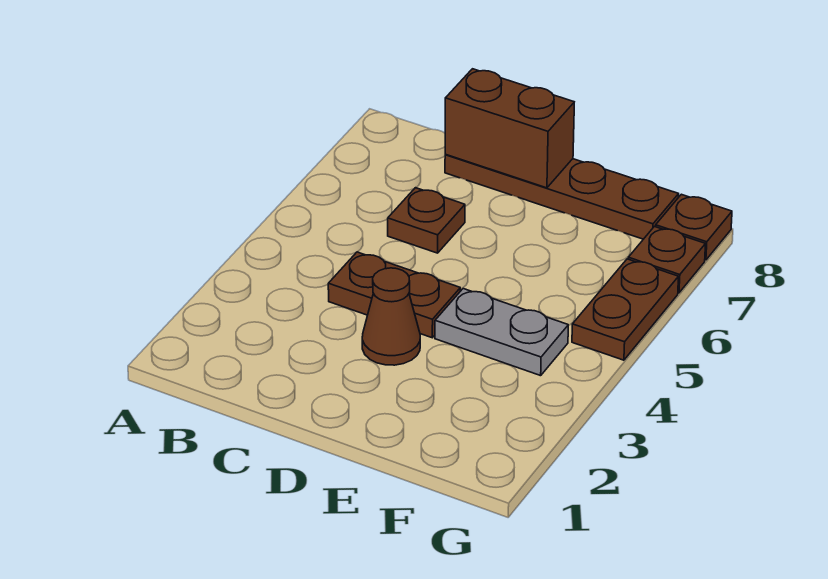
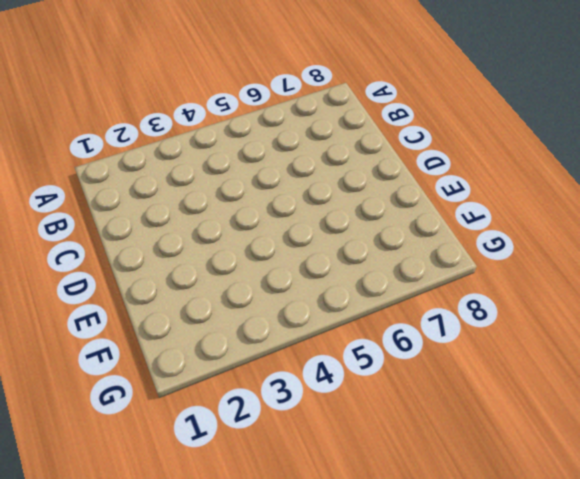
none -> brown 1x2 plate [328,252,460,338]
none -> brown 1x1 plate [388,188,465,253]

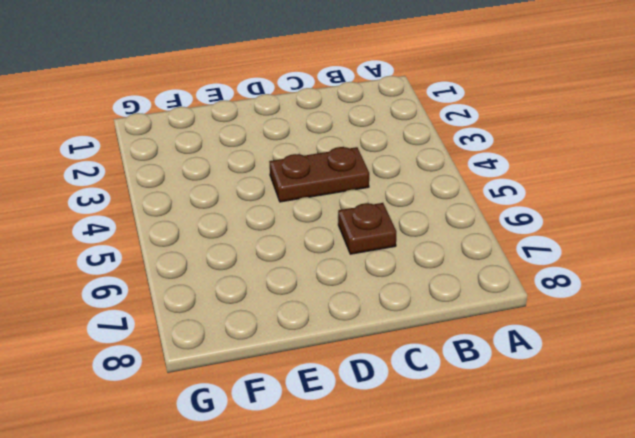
none -> brown 1x4 plate [445,154,679,239]
none -> brown 1x1 cone [362,268,420,365]

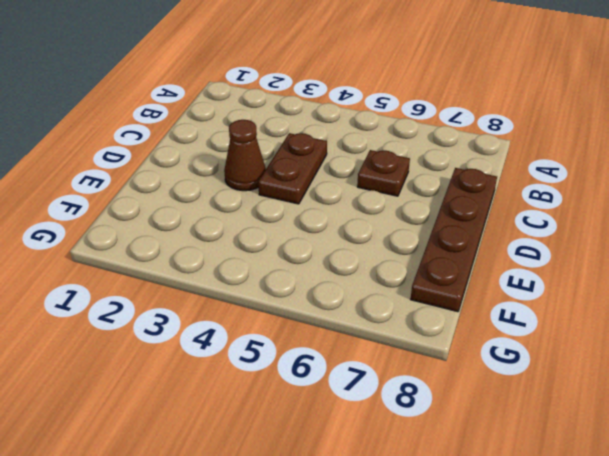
none -> grey 1x2 plate [435,289,568,376]
none -> brown 1x2 plate [572,259,679,360]

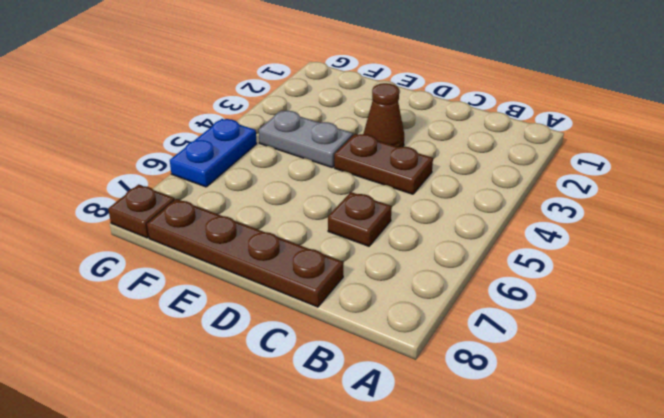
blue 1x2 plate [170,119,257,187] -> brown 1x2 plate [572,259,679,360]
none -> brown 1x1 plate [628,227,706,293]
none -> brown 1x2 brick [445,69,574,188]

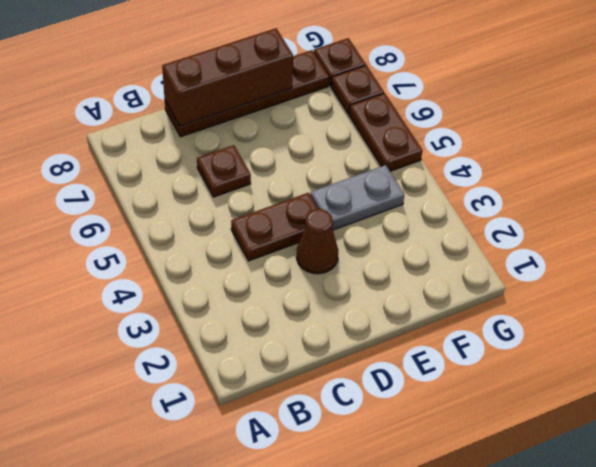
brown 1x3 brick [162,28,293,126] -> brown 1x2 brick [445,69,574,188]

